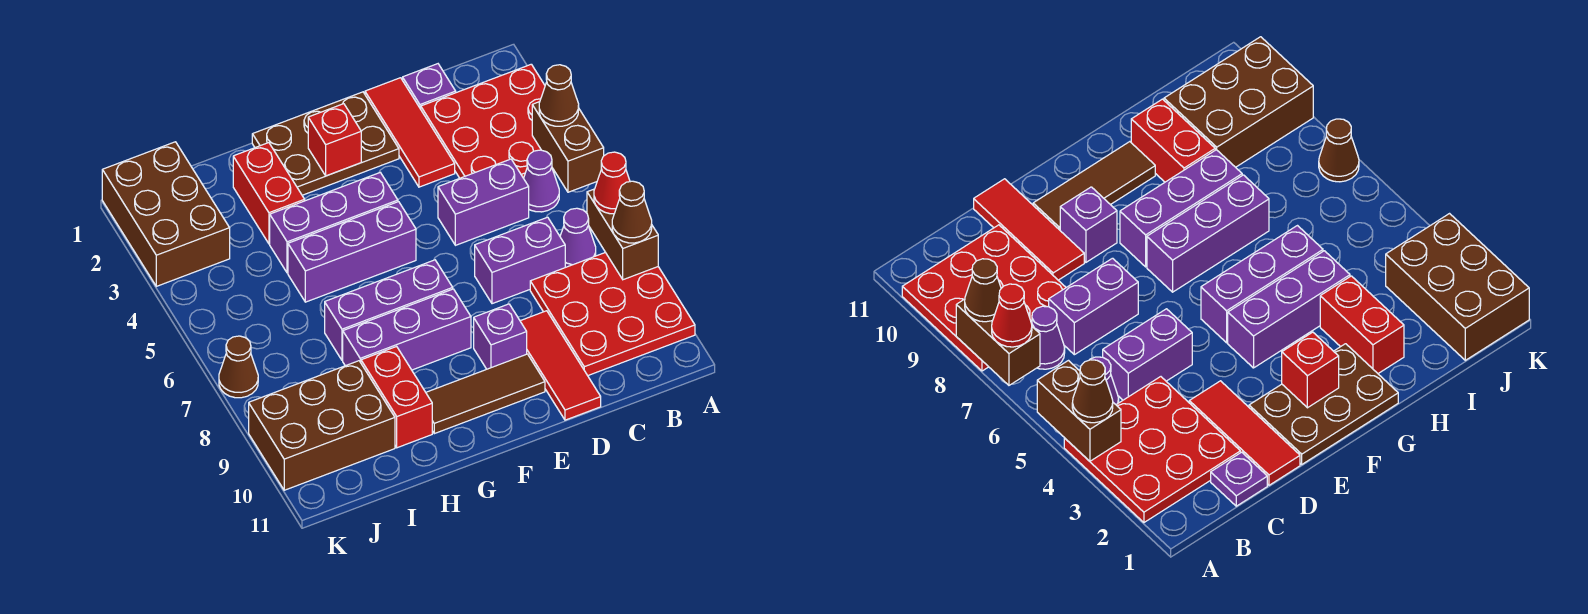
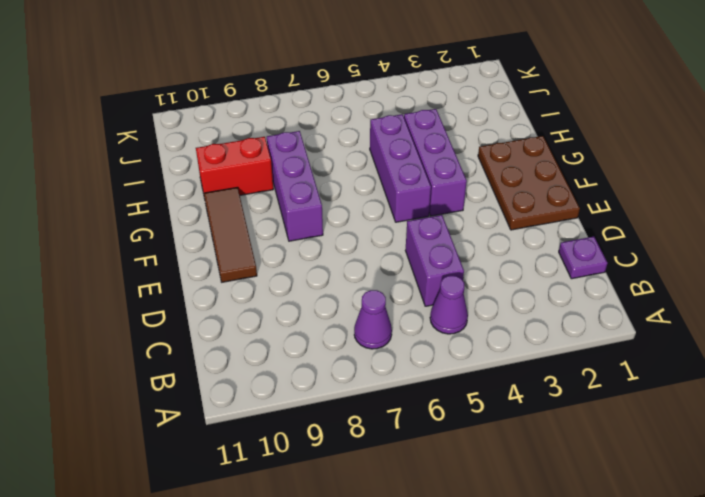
none -> red 3x3 plate [421,64,555,178]
none -> red 3x3 plate [530,253,695,376]
none -> purple 1x2 brick [475,217,565,304]

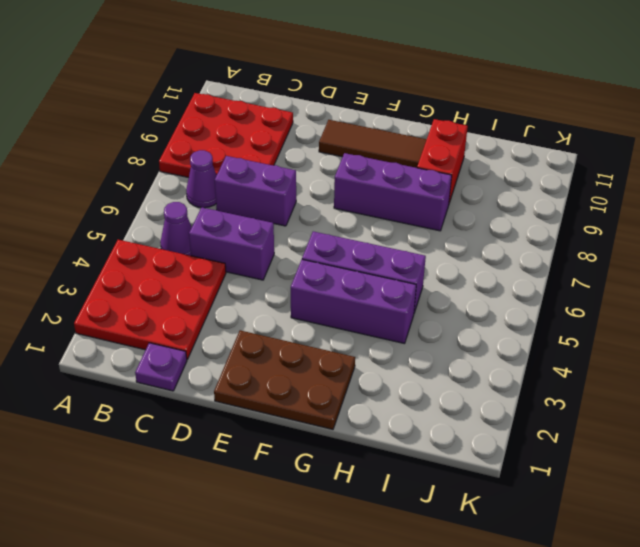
none -> red 1x3 tile [365,78,455,187]
none -> red 1x3 tile [520,311,601,420]
none -> purple 1x1 brick [474,304,527,369]

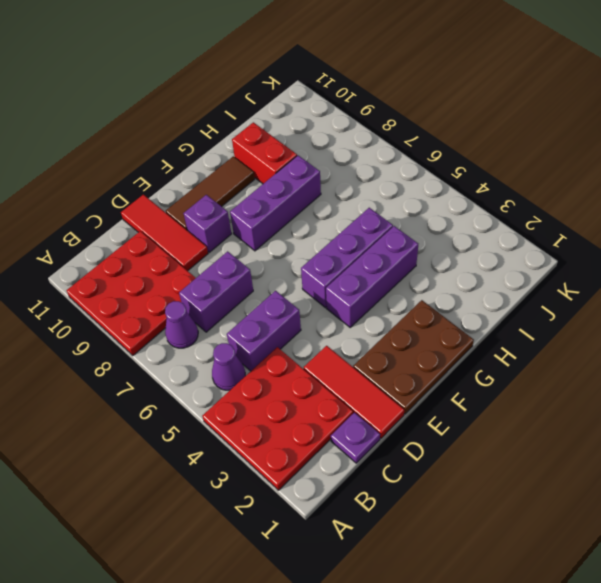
none -> purple 1x3 brick [325,260,453,360]
none -> red 1x2 brick [233,143,305,244]
none -> brown 2x3 brick [249,361,395,490]

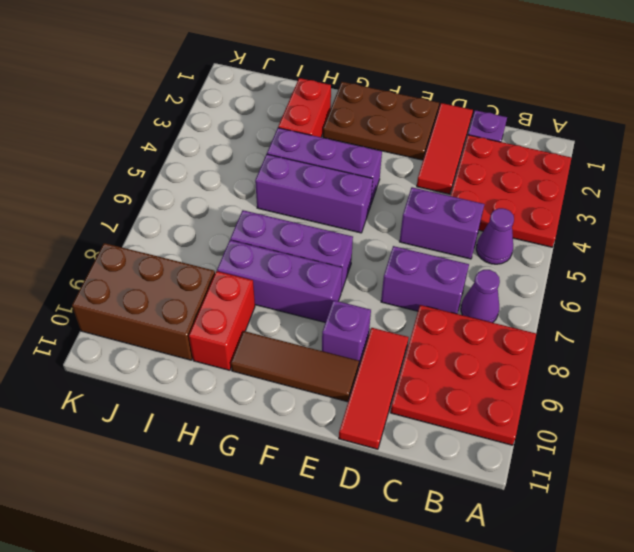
none -> brown 2x3 brick [102,142,230,286]
none -> brown 1x1 cone [219,336,258,398]
none -> brown 1x2 brick [532,102,604,192]

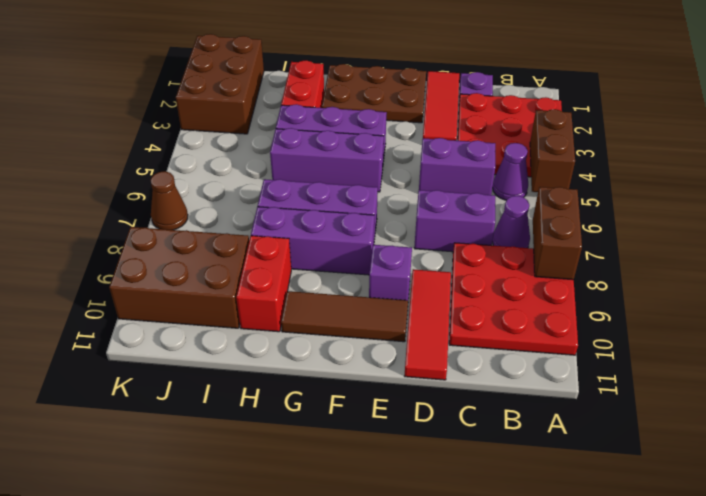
none -> red 1x1 brick [308,104,361,176]
none -> brown 1x1 cone [539,65,579,126]
none -> red 1x1 cone [594,152,630,214]

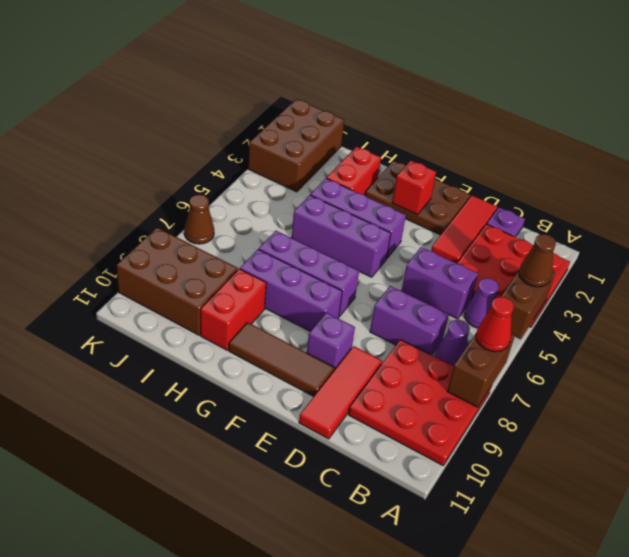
none -> brown 1x1 cone [612,181,652,243]

